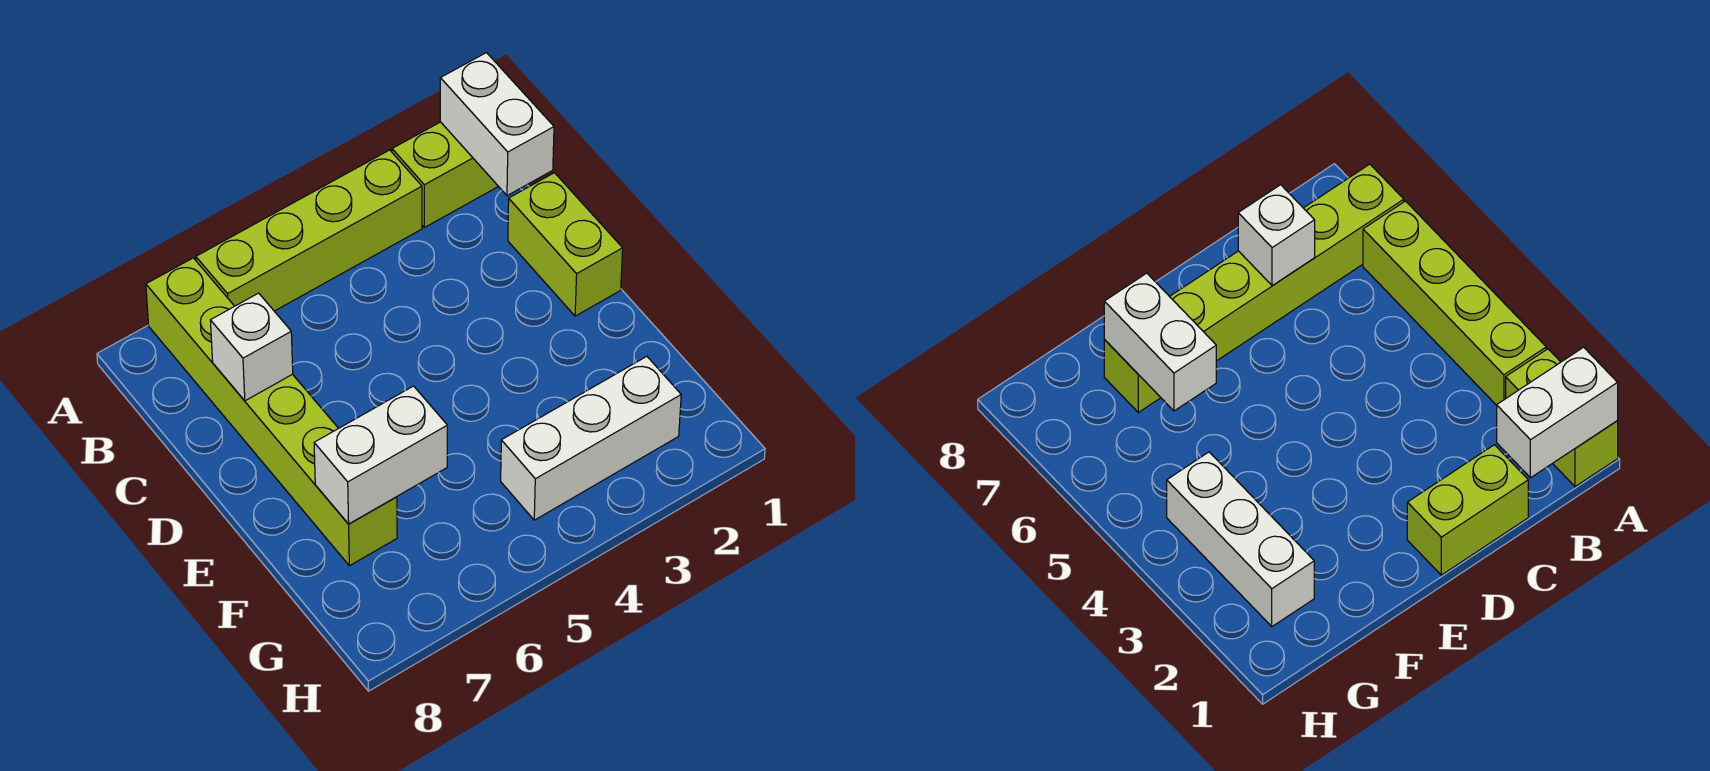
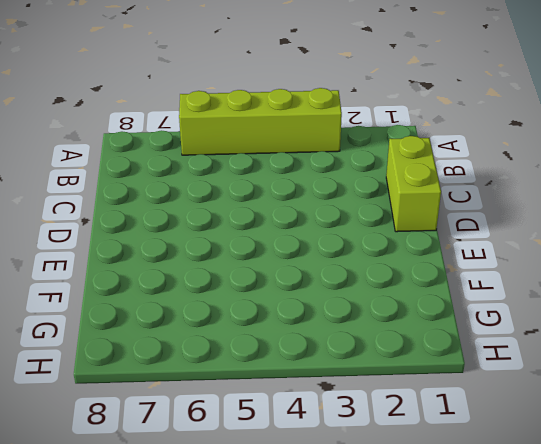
none -> lime 1x2 brick [392,122,499,227]
none -> lime 1x6 brick [146,258,397,566]

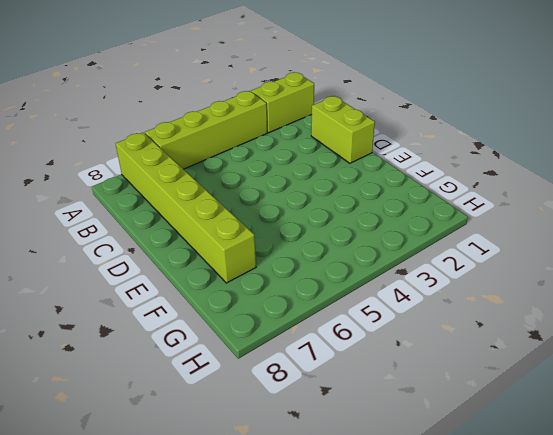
none -> white 1x3 brick [501,356,681,520]
none -> white 1x2 brick [440,53,554,196]

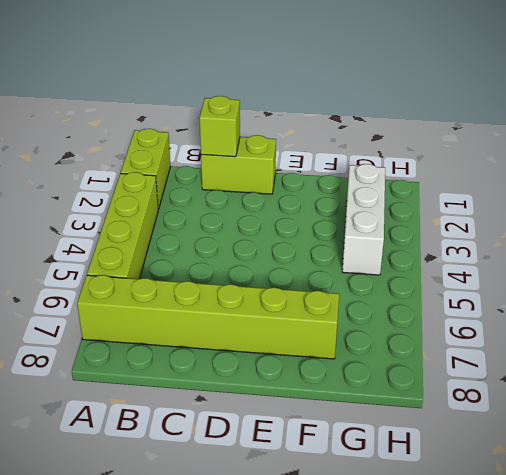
lime 1x1 brick [199,96,240,157] -> none
none -> white 1x2 brick [440,53,554,196]
none -> white 1x1 brick [210,293,293,401]

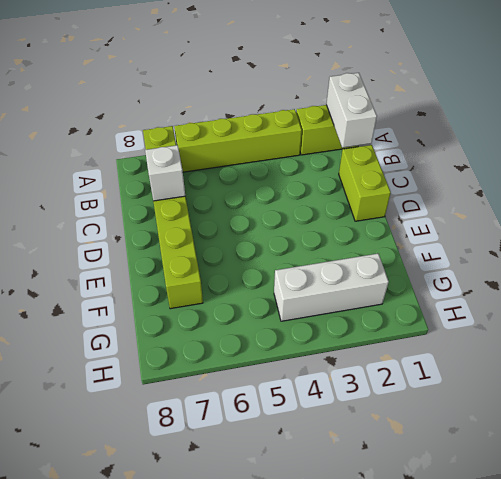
none -> white 1x2 brick [314,386,447,524]

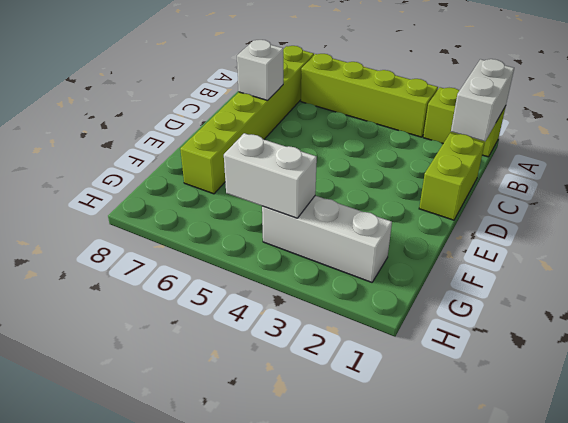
white 1x2 brick [224,133,317,218] -> white 1x2 brick moved to [314,386,447,524]

